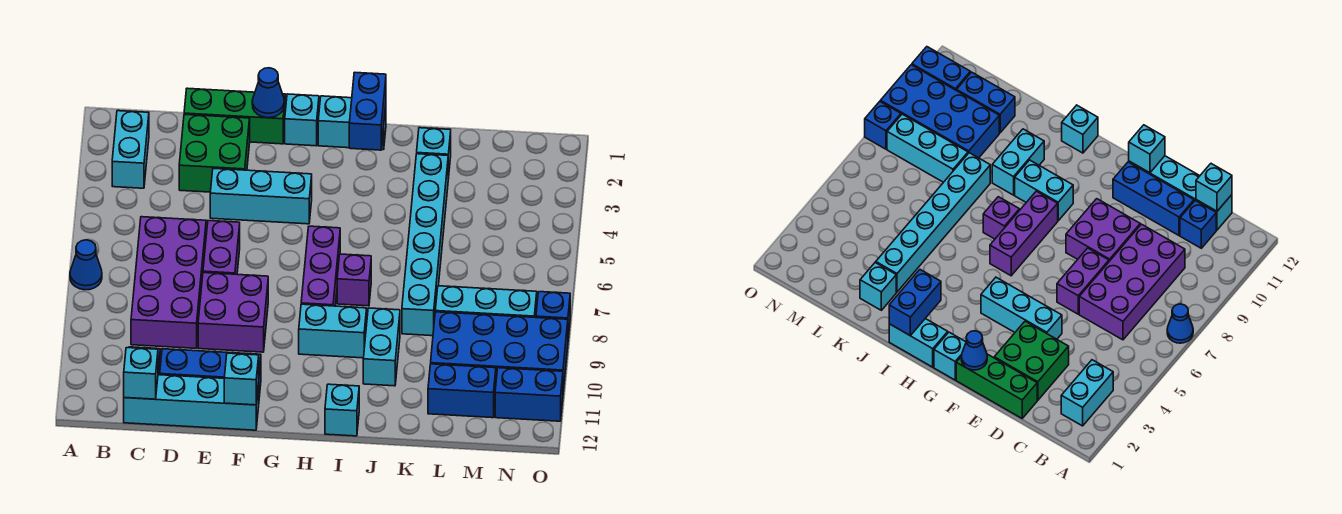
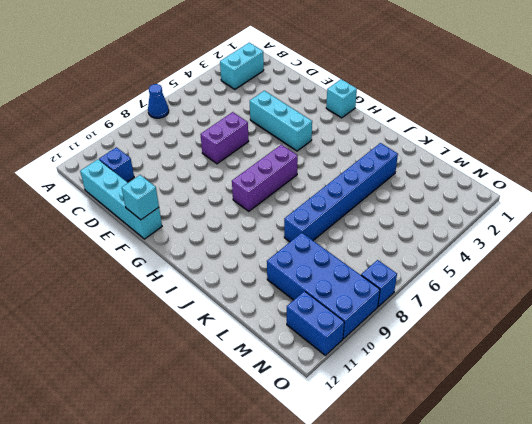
blue 1x6 brick [284,143,398,242] -> cyan 1x6 brick [402,154,448,336]
none -> purple 2x4 brick [131,217,206,348]
none -> green 1x3 brick [184,88,286,144]
none -> green 2x2 brick [179,114,250,192]

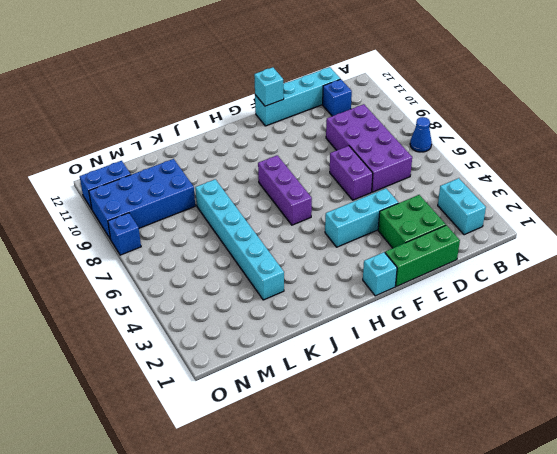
none -> blue 1x3 brick [160,349,261,397]
none -> purple 2x2 brick [198,273,268,352]
none -> cyan 1x2 brick [318,96,386,150]

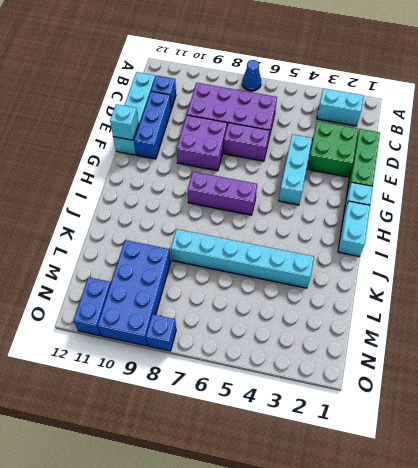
none -> cyan 1x2 brick [299,304,367,358]
none -> purple 1x1 brick [337,254,371,306]
none -> cyan 1x1 brick [325,384,359,436]

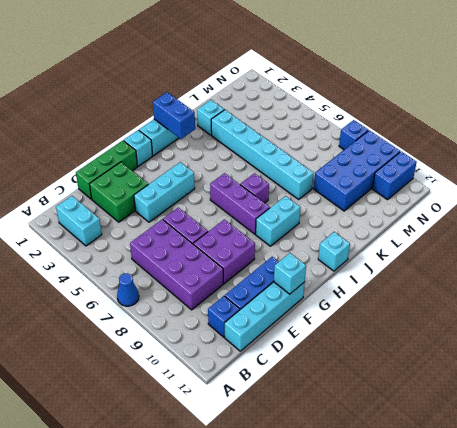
none -> cyan 1x2 brick [363,308,400,386]
none -> cyan 1x3 brick [435,286,537,318]
none -> blue 1x2 brick [428,364,496,418]

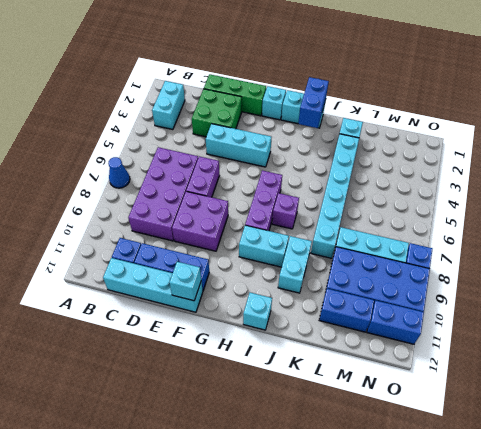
none -> cyan 1x1 brick [124,348,158,399]
none -> blue 1x1 cone [252,68,284,118]

